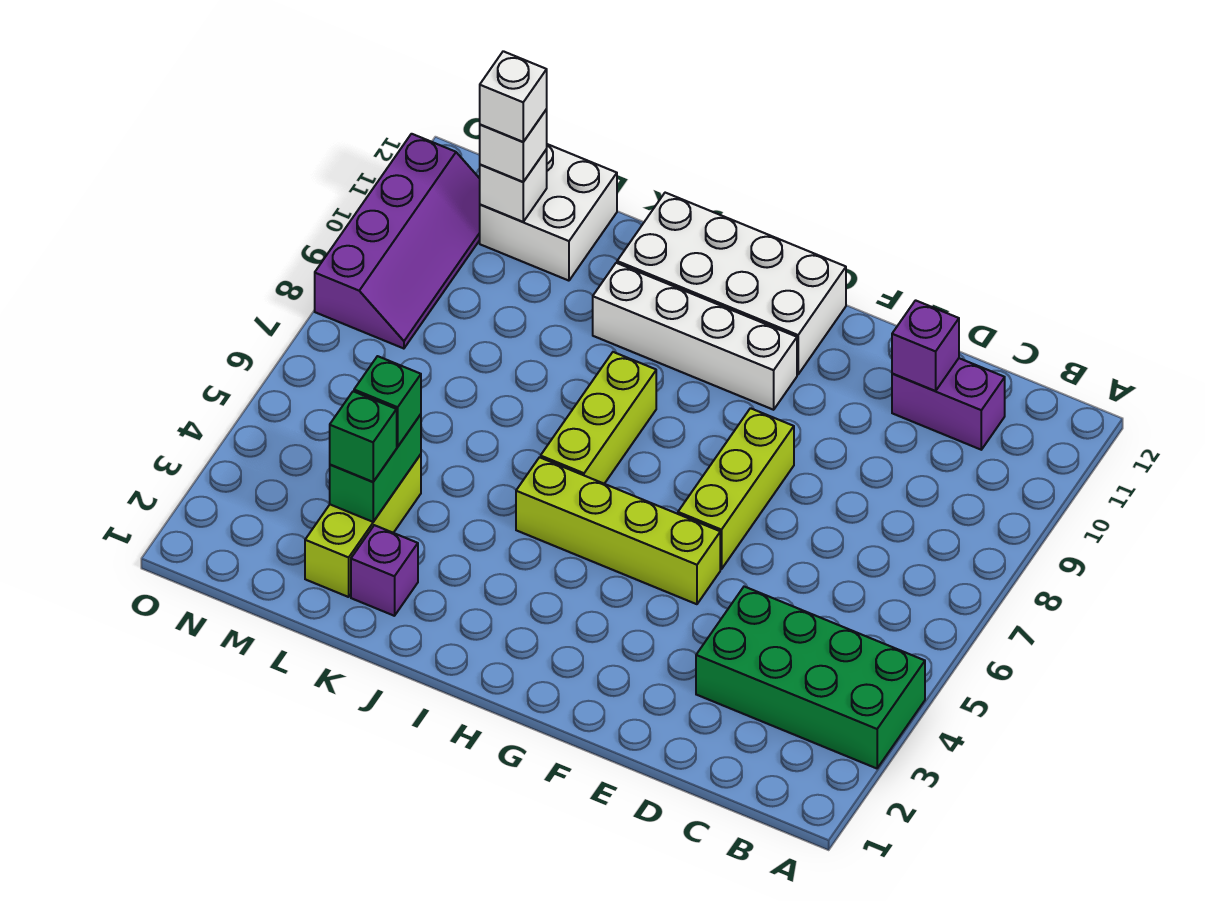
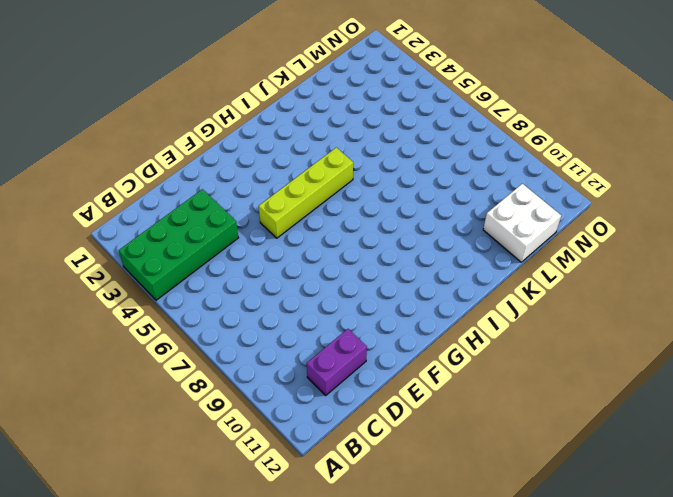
none -> lime 1x3 brick [678,408,794,569]
none -> white 1x4 brick [593,263,797,410]
none -> white 2x4 brick [617,193,846,375]

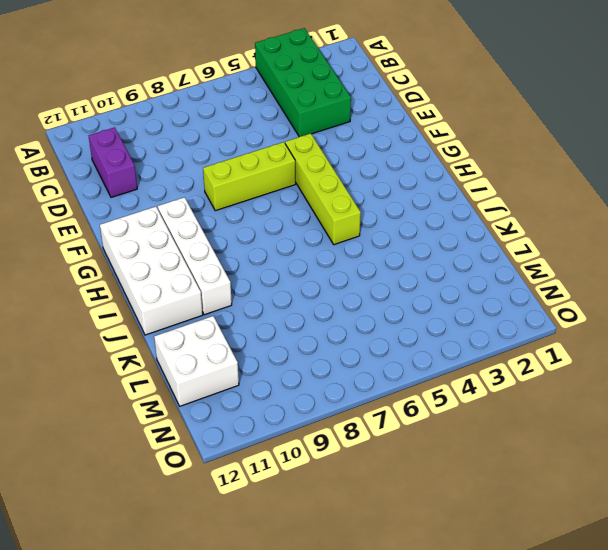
none -> lime 1x3 brick [541,352,656,484]
none -> purple 1x1 brick [351,525,418,616]
none -> lime 1x3 brick [305,454,421,597]

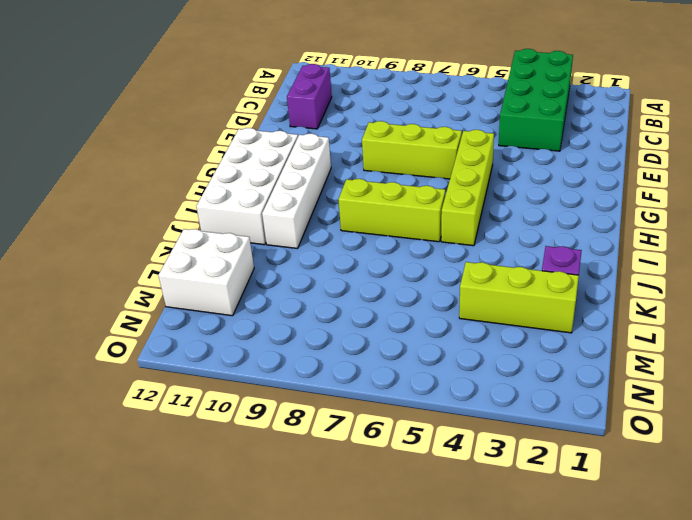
none -> purple 2x4 slope [315,134,480,349]
none -> purple 1x1 brick [892,300,959,391]
none -> green 1x2 brick [330,414,421,522]

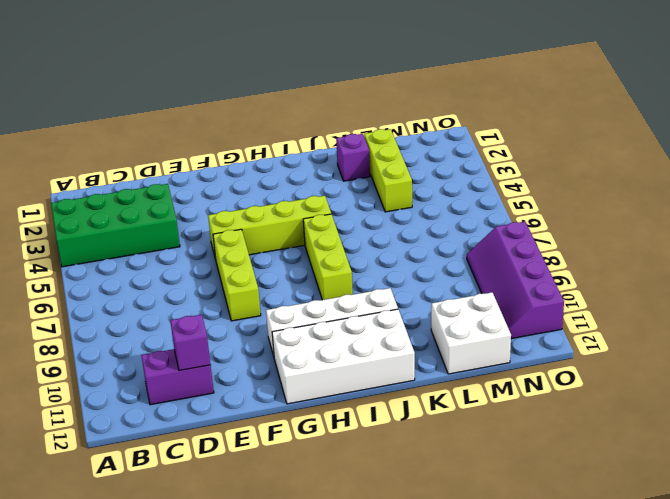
none -> green 1x2 brick [330,414,421,522]
none -> white 1x1 brick [480,149,547,222]
none -> green 1x1 brick [330,391,397,482]

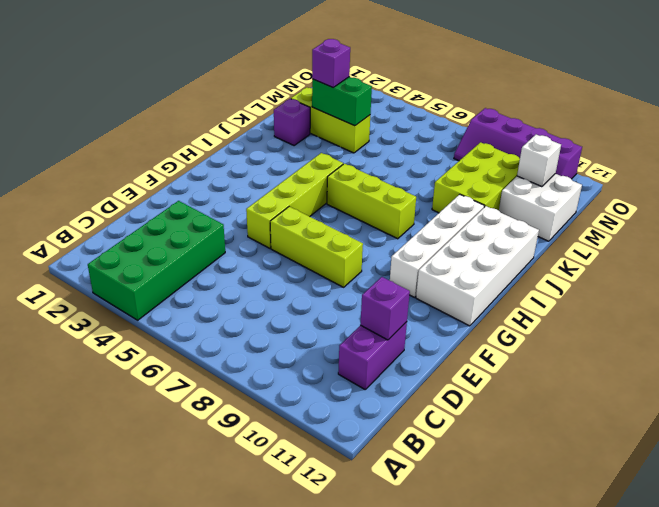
lime 2x3 brick [432,142,520,213] -> none
purple 1x1 brick [312,39,350,87] -> green 1x1 brick [330,391,397,482]
none -> green 1x1 brick [354,356,421,447]
none -> white 1x1 brick [480,109,547,182]
none -> white 1x1 brick [480,51,547,142]

